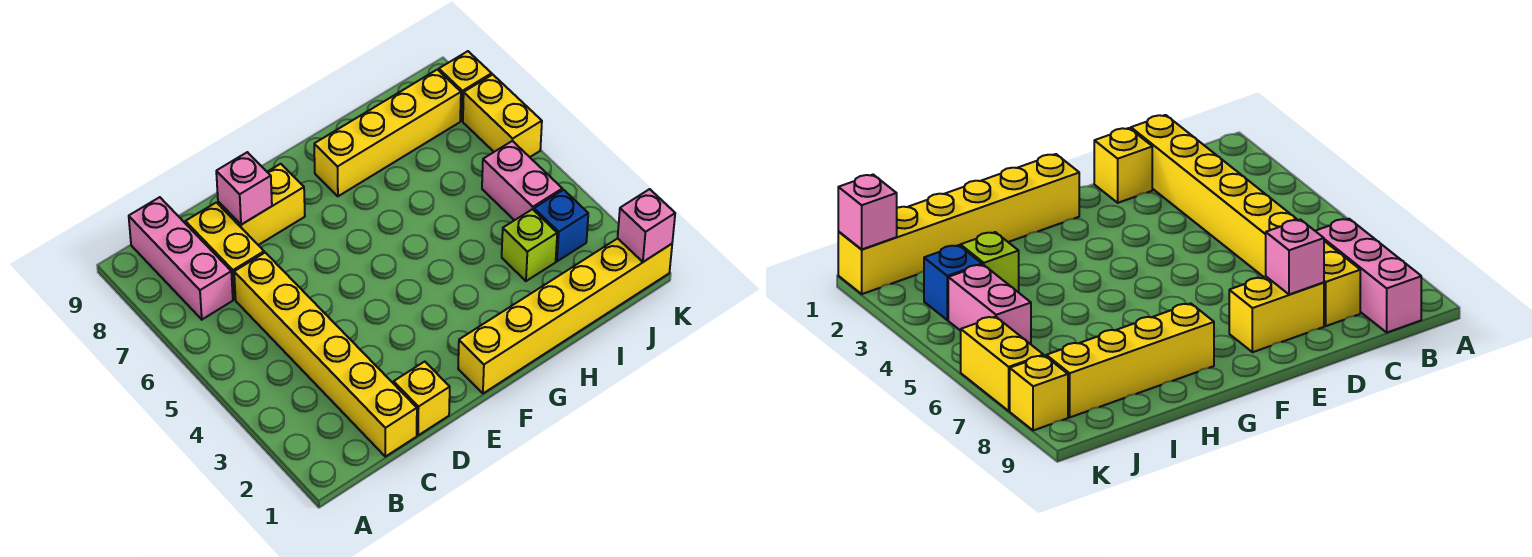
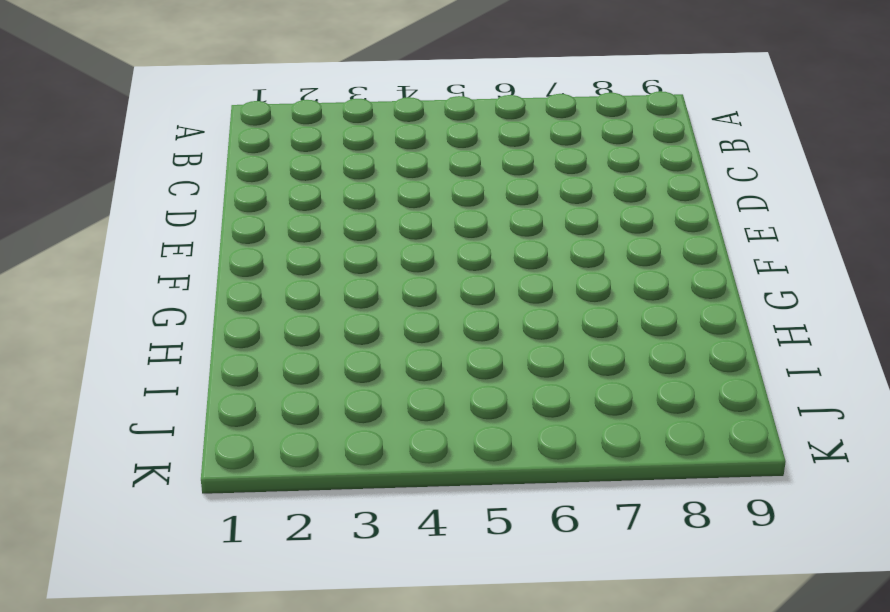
none -> pink 1x3 brick [129,197,233,319]
none -> yellow 1x6 brick [234,253,417,457]
none -> yellow 1x2 brick [185,202,264,300]

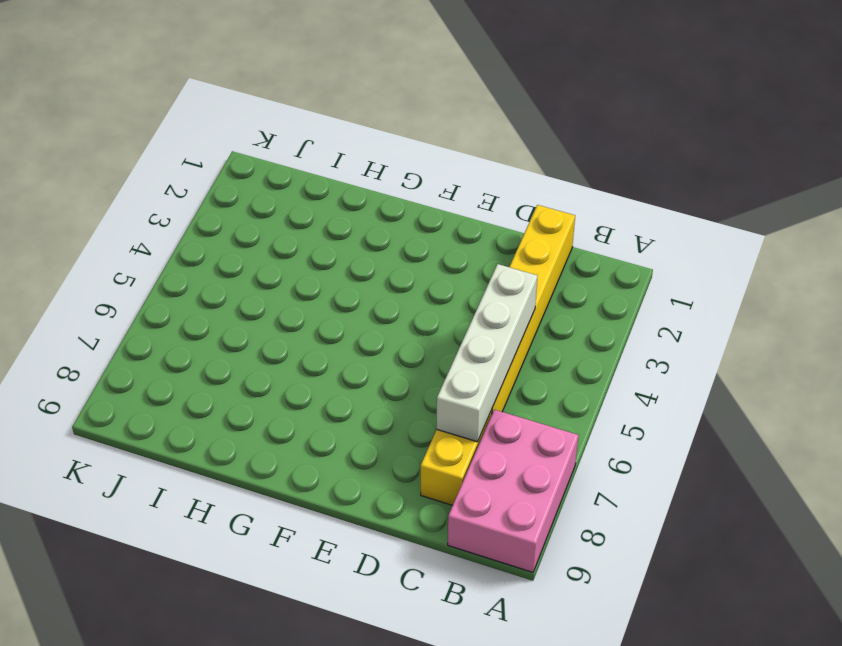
pink 2x3 brick [448,410,578,572] -> pink 1x3 brick [129,197,233,319]
white 1x4 brick [437,264,537,442] -> none
none -> yellow 1x1 brick [394,362,450,435]
none -> yellow 1x2 brick [218,164,305,245]
none -> yellow 1x6 brick [458,238,672,393]

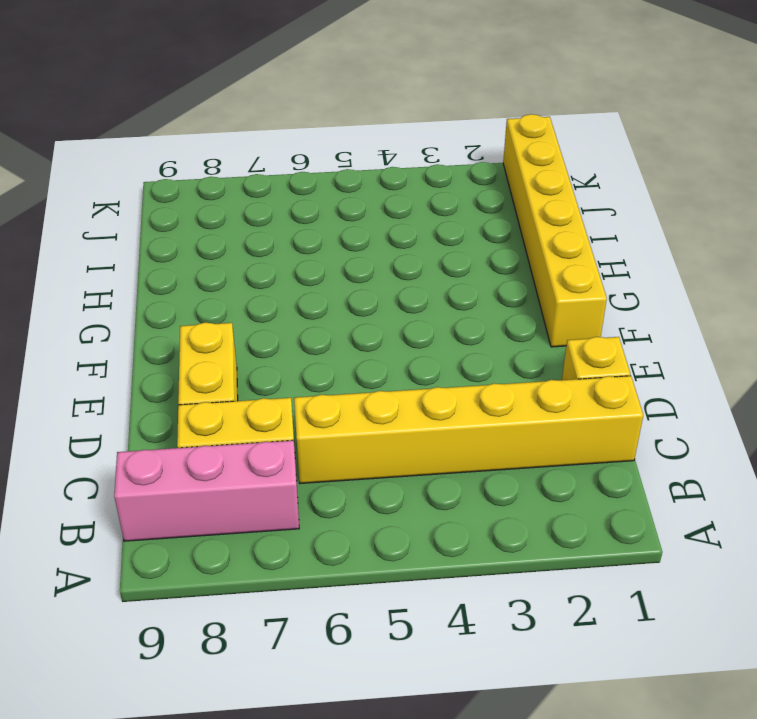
none -> yellow 1x4 brick [314,70,461,196]
none -> lime 1x1 brick [502,209,557,281]
none -> blue 1x1 brick [534,190,588,261]

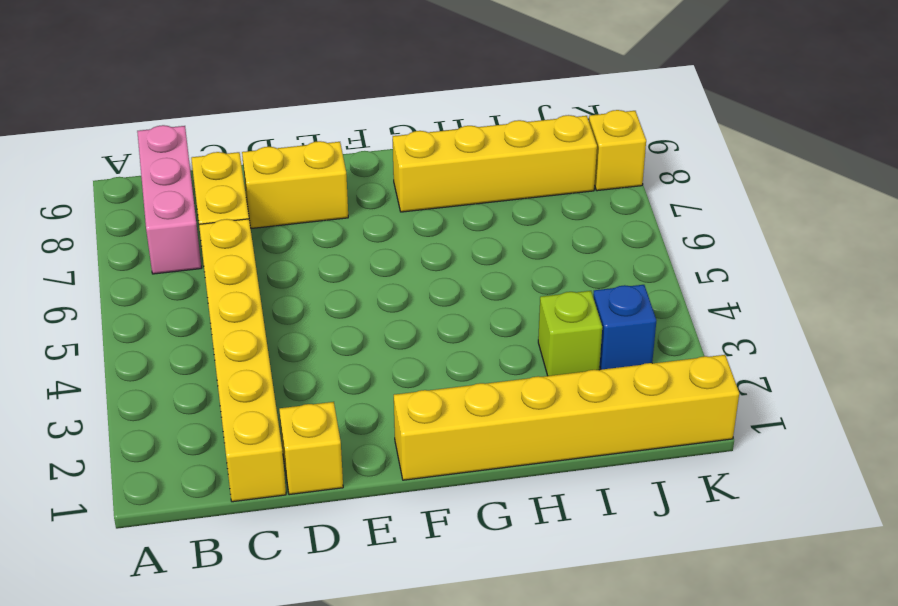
none -> pink 1x2 brick [482,141,562,220]
none -> yellow 1x2 brick [463,75,542,157]
none -> pink 1x1 brick [216,152,272,225]

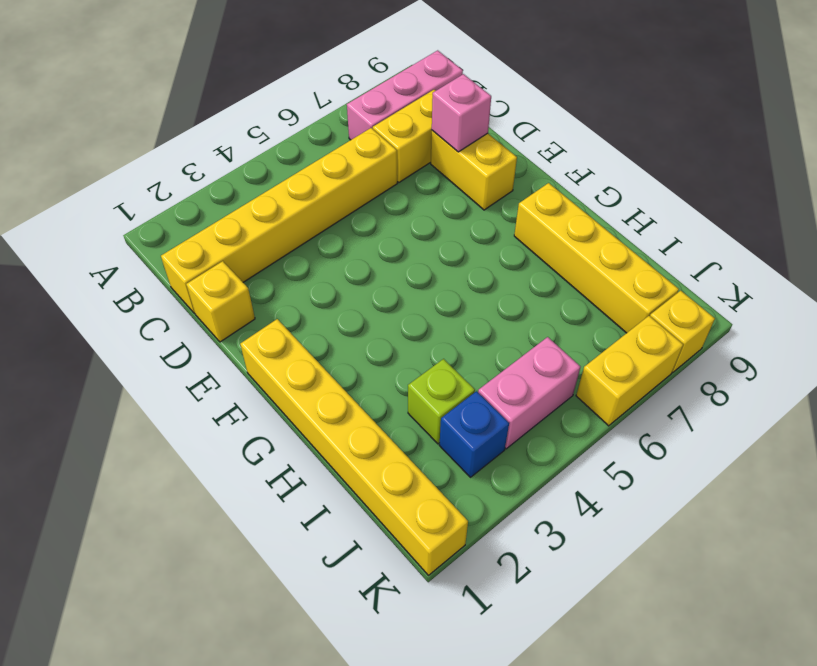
none -> pink 1x1 brick [618,189,675,262]

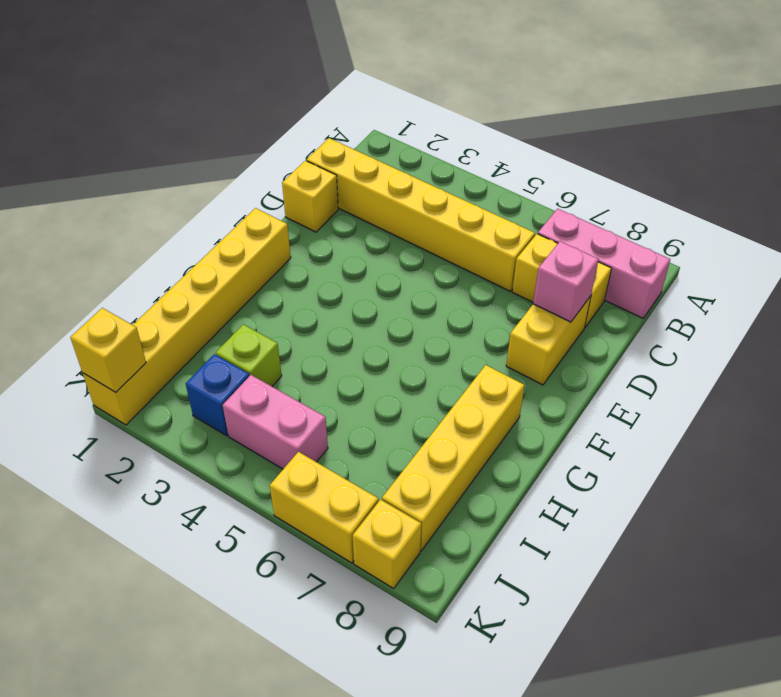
yellow 1x1 brick [70,308,146,392] -> pink 1x1 brick [618,189,675,262]

